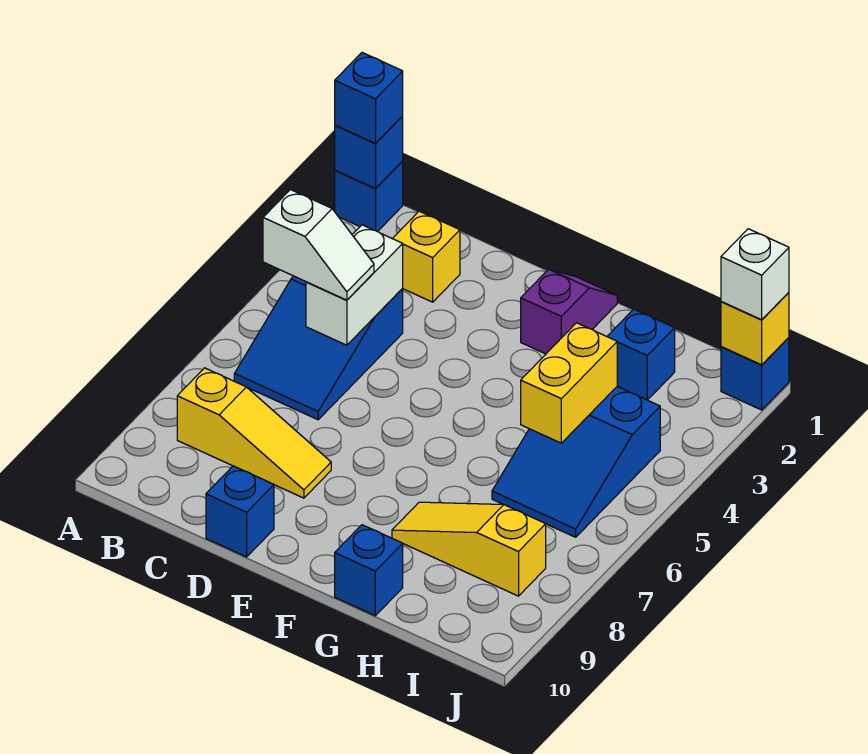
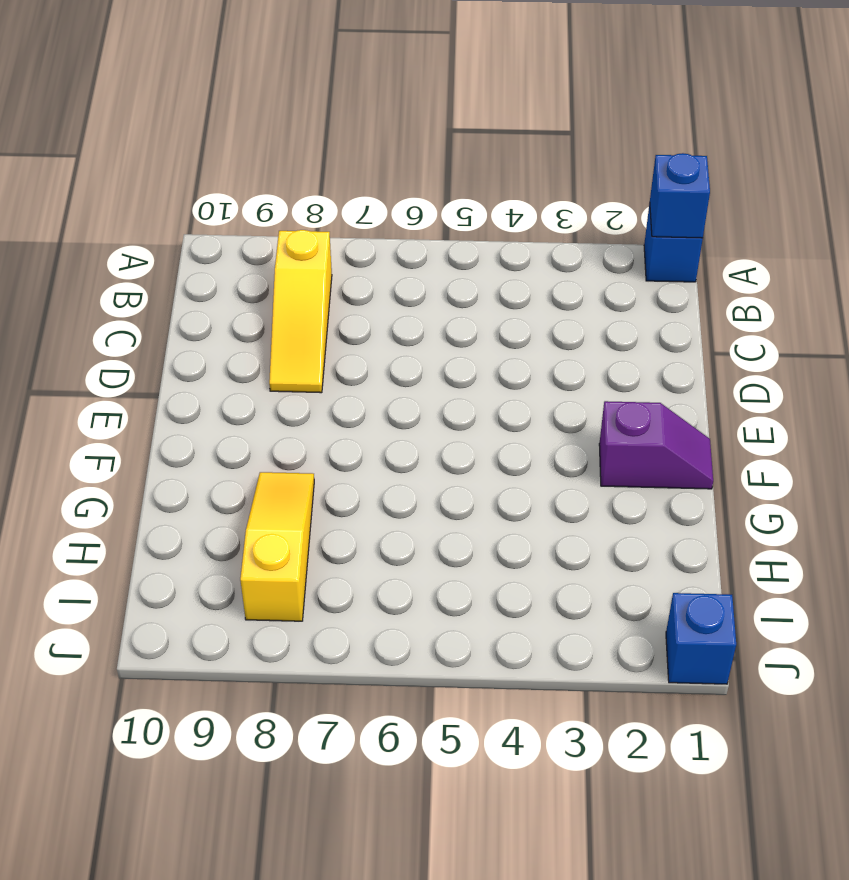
none -> blue 2x3 slope [234,276,403,420]
none -> yellow 1x1 brick [392,211,460,302]
none -> blue 1x1 brick [206,466,274,557]

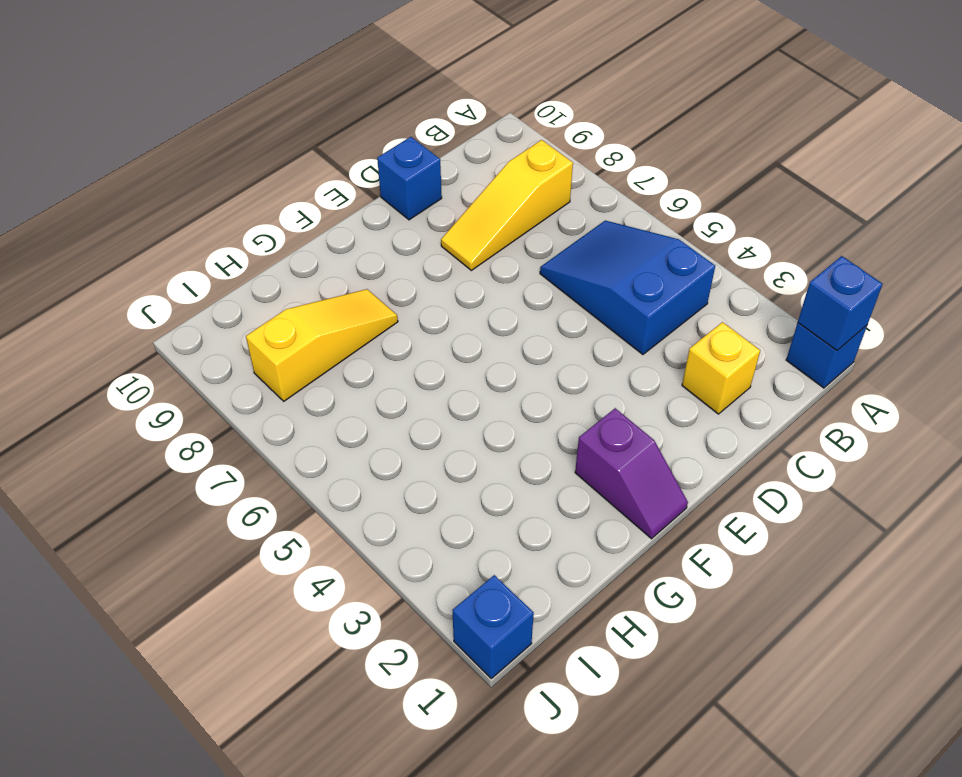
none -> blue 1x1 brick [335,525,403,616]
none -> blue 1x1 brick [607,309,675,400]
none -> blue 2x3 slope [492,387,660,537]

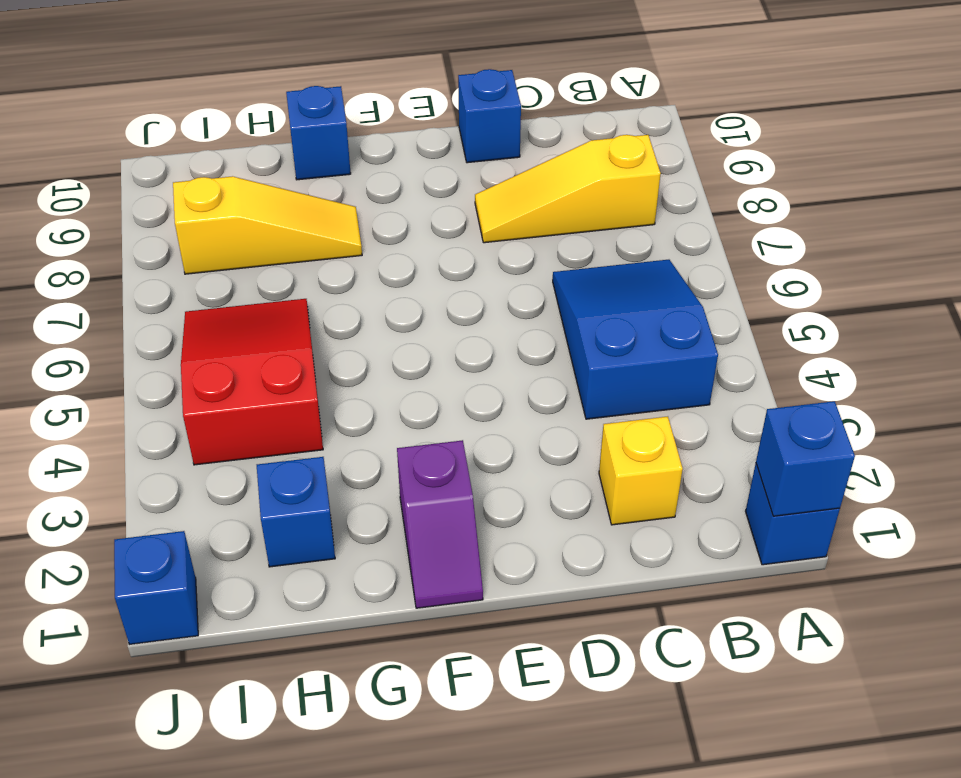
red 2x3 slope [181,299,323,465] -> blue 2x3 slope [492,387,660,537]
none -> white 1x2 brick [306,225,403,345]
none -> yellow 1x2 brick [521,323,617,443]
none -> yellow 1x1 brick [721,292,789,365]

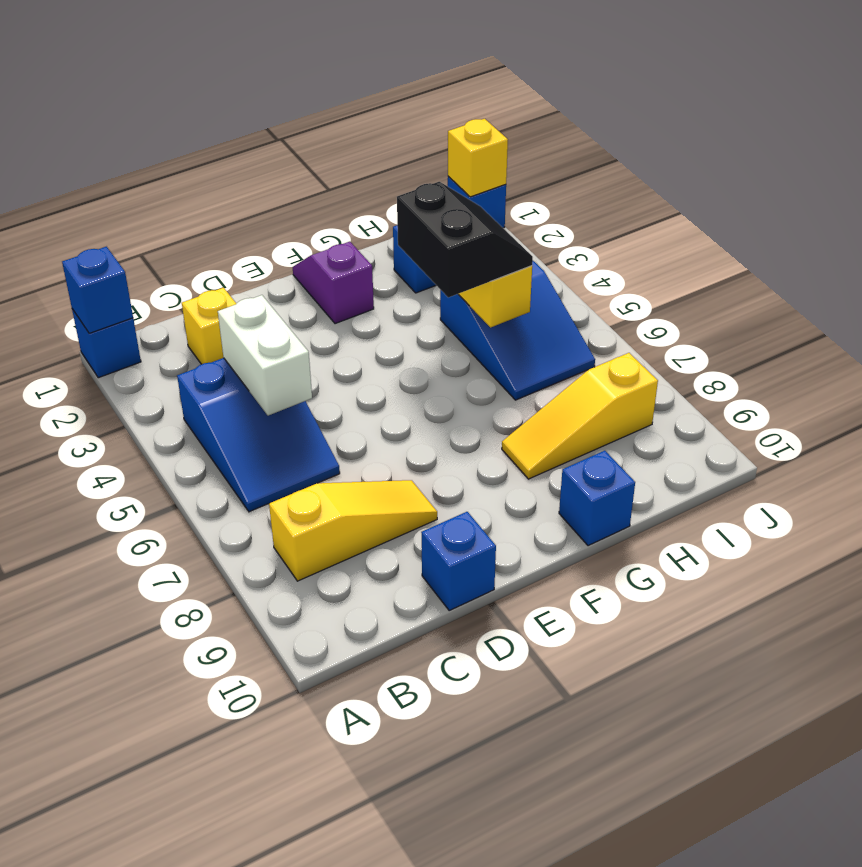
black 2x2 slope [397,182,533,297] -> none
none -> blue 1x1 brick [335,53,403,143]
none -> white 1x2 slope [263,190,374,300]
none -> white 1x1 brick [721,229,789,320]

